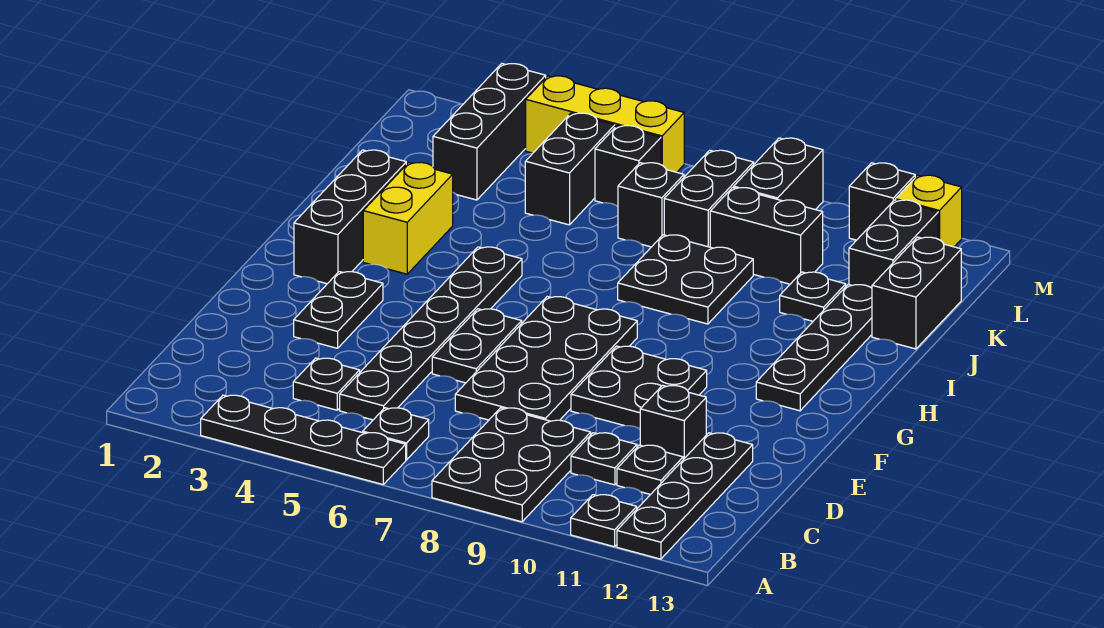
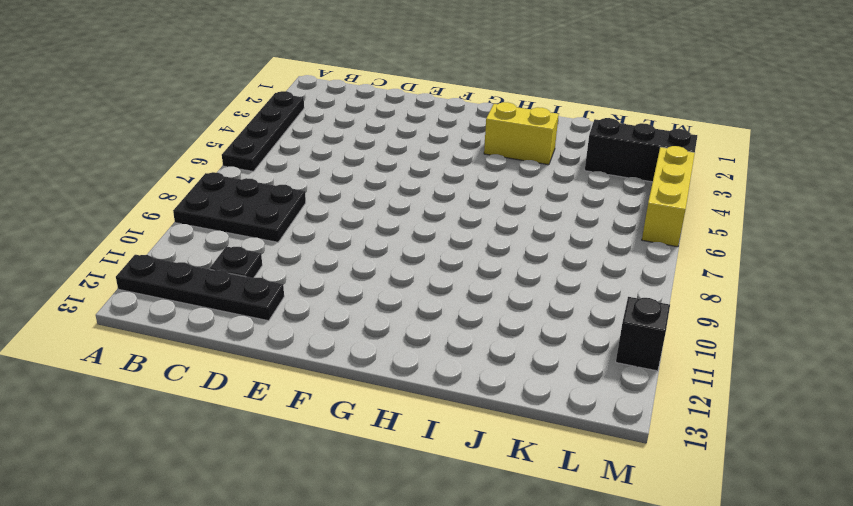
none -> black 1x1 plate [571,495,637,547]
none -> black 1x1 plate [363,408,429,460]
none -> black 1x1 plate [293,358,360,410]
none -> black 1x6 plate [340,247,522,420]

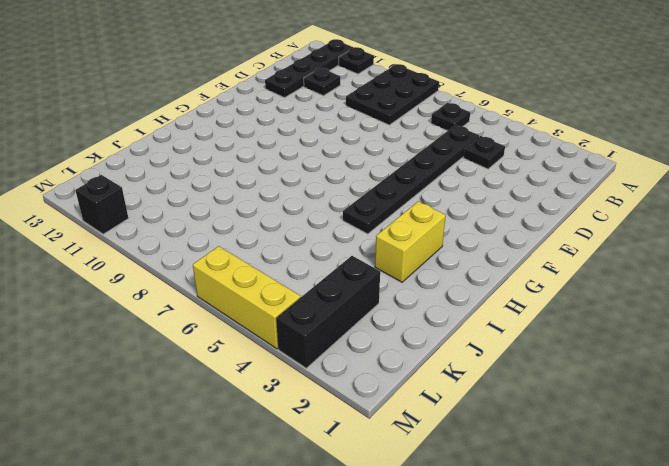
none -> black 1x4 plate [201,395,406,484]
none -> black 1x1 plate [571,433,637,485]
none -> black 2x4 plate [455,297,637,421]
none -> black 1x1 brick [640,385,706,459]

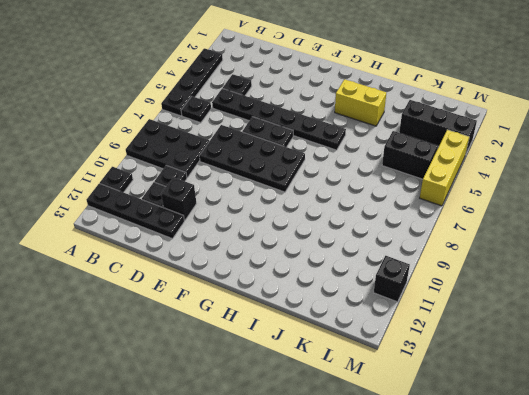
none -> black 1x2 plate [294,272,383,348]
none -> black 2x2 plate [571,346,707,429]
none -> black 1x3 brick [294,150,406,284]
none -> black 1x4 plate [756,284,872,411]

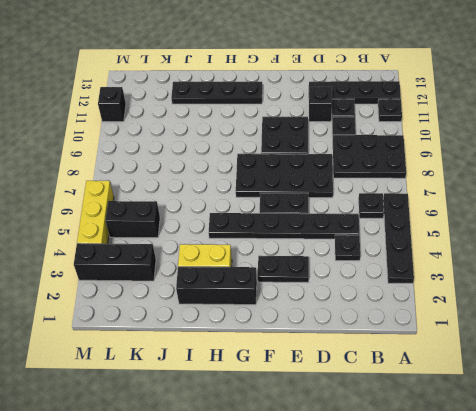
none -> black 2x2 plate [618,235,753,324]
none -> black 1x1 plate [780,272,846,321]
none -> black 1x2 brick [872,237,961,349]
none -> black 1x1 brick [618,163,684,247]

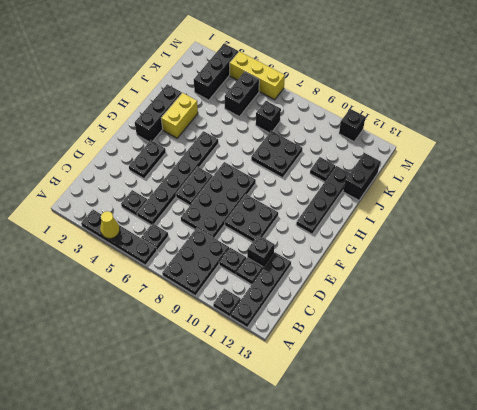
yellow 1x1 cone [100,211,120,239] -> none
none -> black 1x2 brick [664,150,754,247]
none -> black 1x2 brick [710,187,823,284]
none -> black 1x2 brick [849,200,938,288]
none -> black 1x1 brick [595,126,661,206]

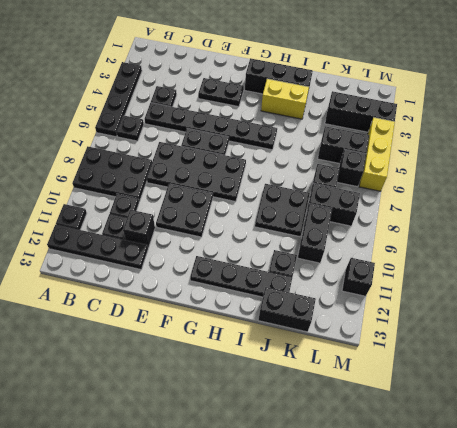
none -> black 1x2 brick [849,200,938,288]
none -> black 1x2 brick [734,138,823,210]
none -> yellow 1x1 brick [896,175,962,247]

